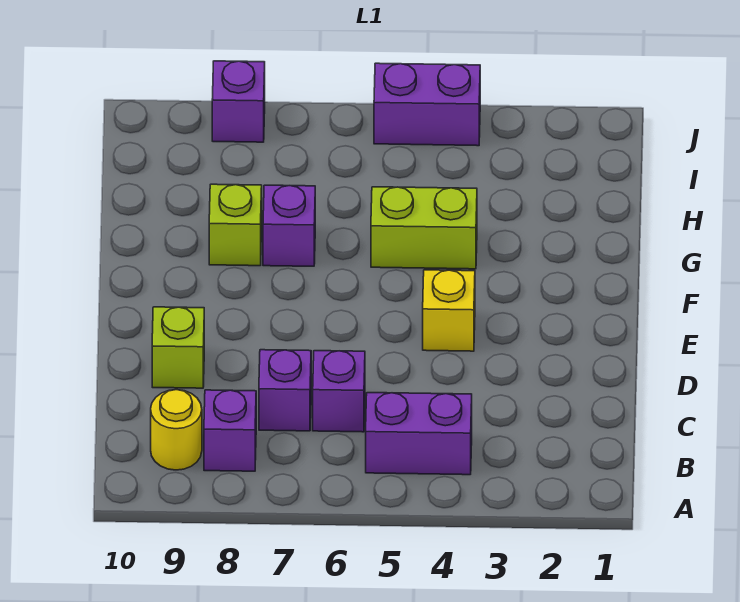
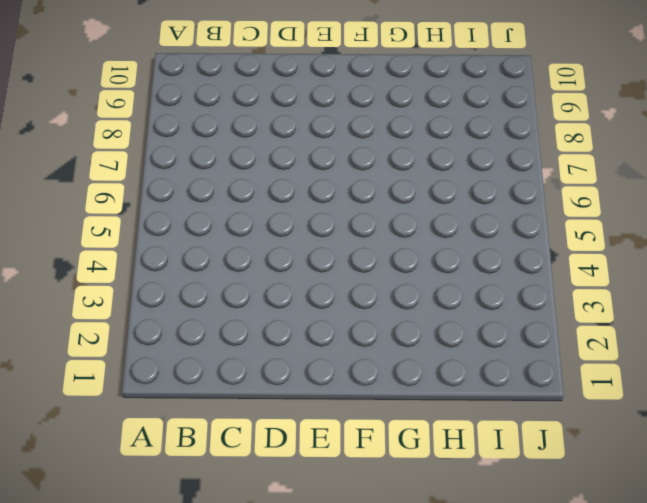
none -> purple 1x2 brick [366,393,472,475]
none -> purple 1x1 brick [204,390,256,471]
none -> yellow 1x1 round brick [151,390,202,470]

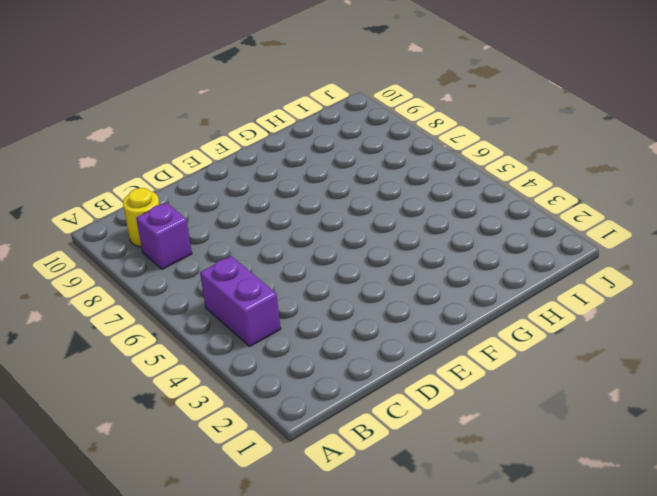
none -> purple 1x1 brick [313,351,365,432]
none -> purple 1x1 brick [259,350,311,431]
none -> lime 1x1 brick [152,307,204,388]

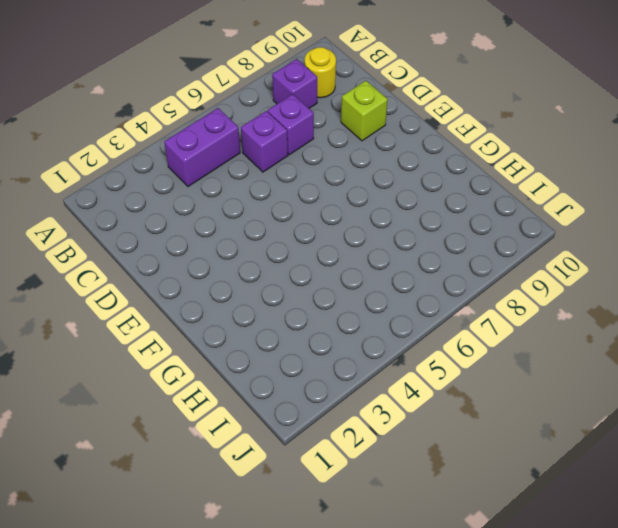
none -> yellow 1x1 brick [423,270,475,351]
none -> lime 1x2 brick [371,187,477,269]
none -> purple 1x1 brick [263,185,315,266]

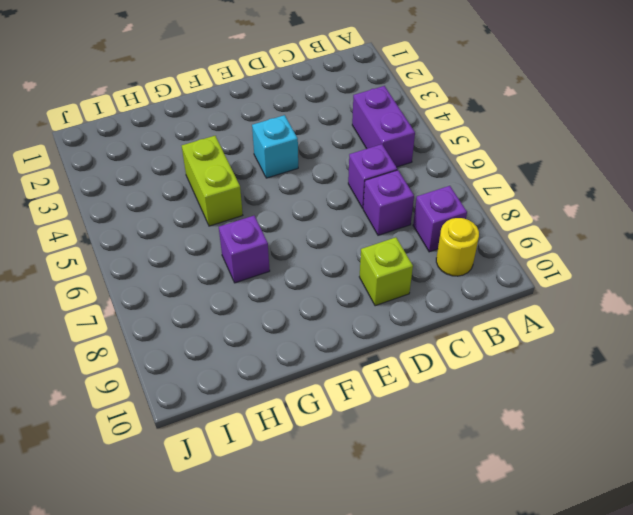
cyan 1x1 brick [252,115,298,178] -> yellow 1x1 brick [423,270,475,351]
none -> lime 1x1 brick [209,184,262,266]
none -> purple 1x2 brick [374,63,480,146]
none -> purple 1x1 brick [212,61,265,142]

